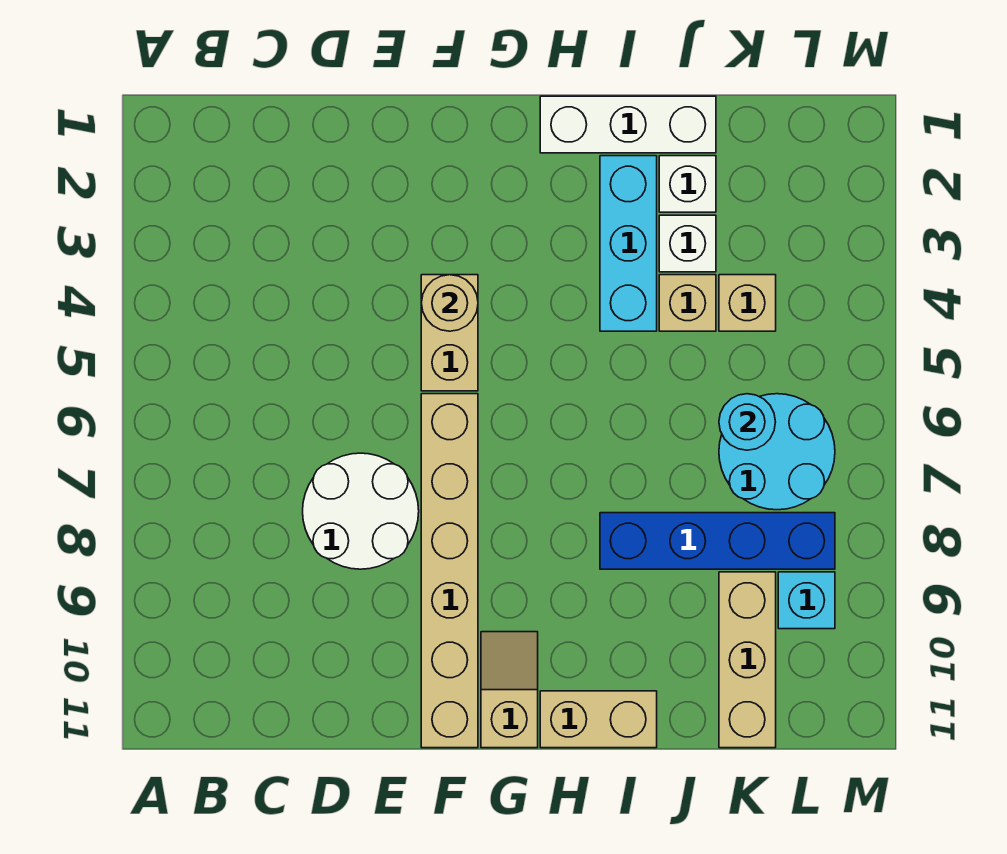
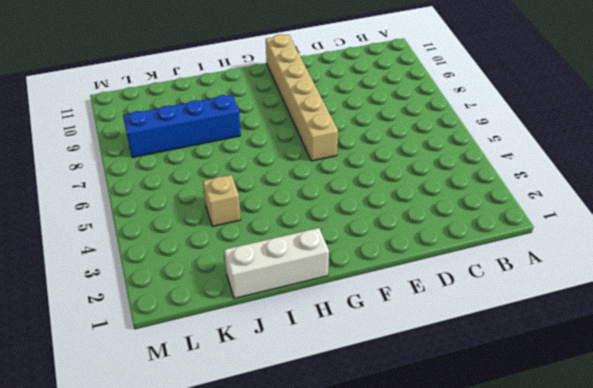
none -> white 2x2 round brick [303,453,419,569]
none -> tan 1x2 brick [421,275,478,391]
none -> tan 1x2 slope [481,632,538,748]

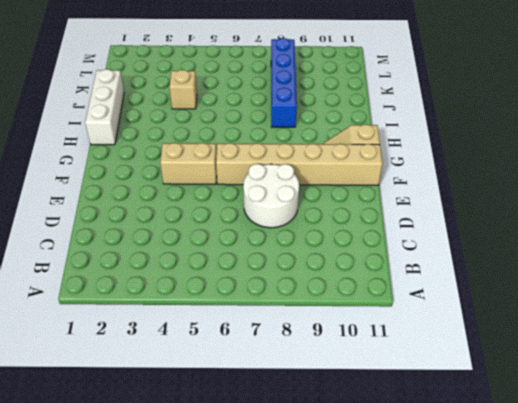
none -> tan 1x2 brick [540,691,657,748]
none -> cyan 1x3 brick [600,156,657,331]
none -> white 1x1 brick [659,156,716,212]

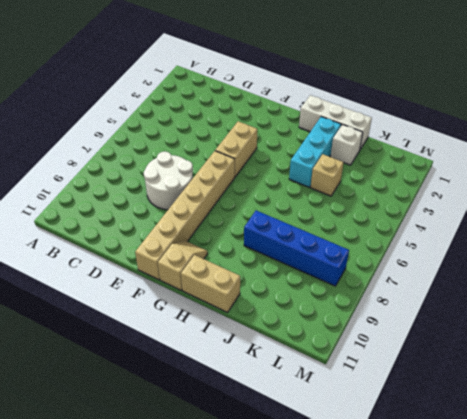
none -> white 1x1 brick [659,215,716,272]
none -> tan 1x1 brick [719,275,776,331]
none -> cyan 2x2 round brick [719,394,835,510]

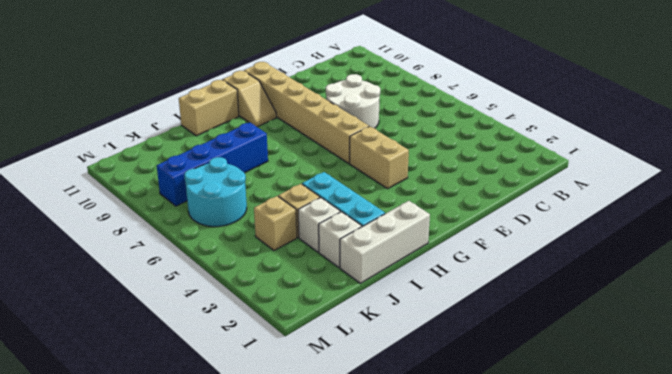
none -> tan 1x3 brick [719,572,776,748]
none -> cyan 1x1 brick [778,572,835,629]
none -> tan 1x1 round brick [421,275,478,331]

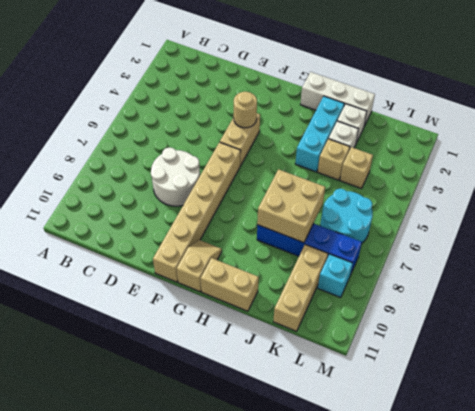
tan 2x2 brick [257,169,325,243] -> none
none -> cyan 1x1 round brick [719,394,775,450]

